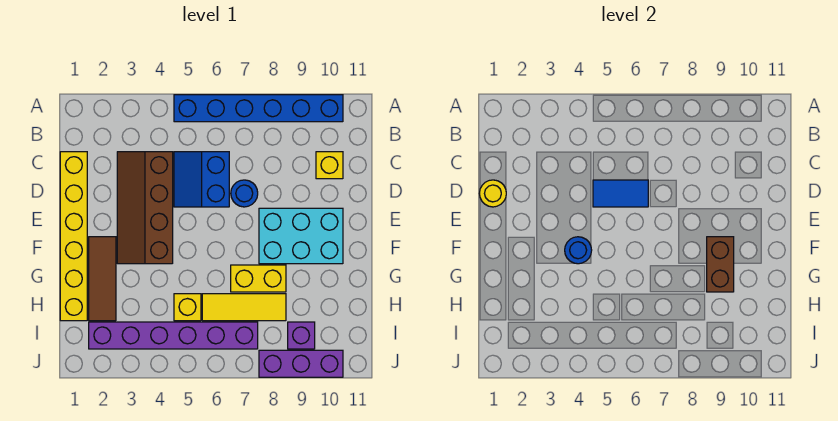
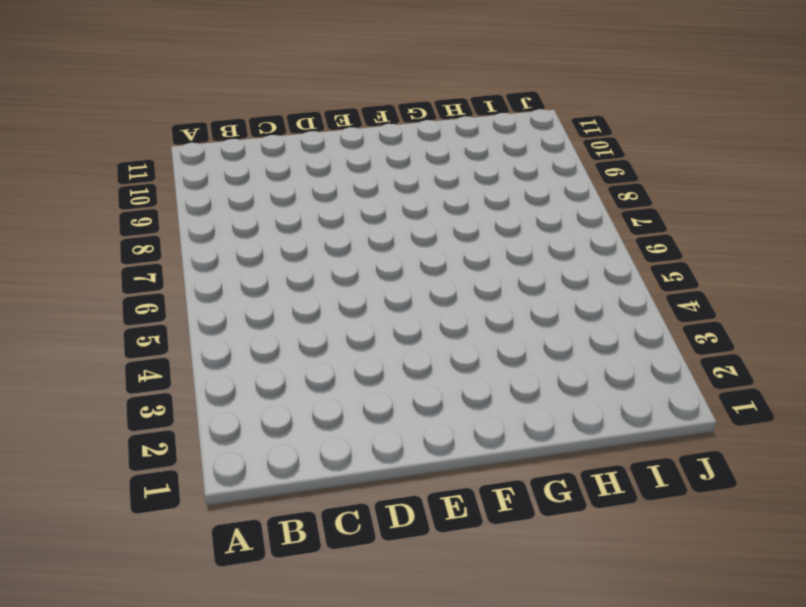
none -> blue 1x6 brick [174,95,343,122]
none -> yellow 1x6 brick [60,152,87,321]
none -> brown 2x4 slope [117,152,173,264]

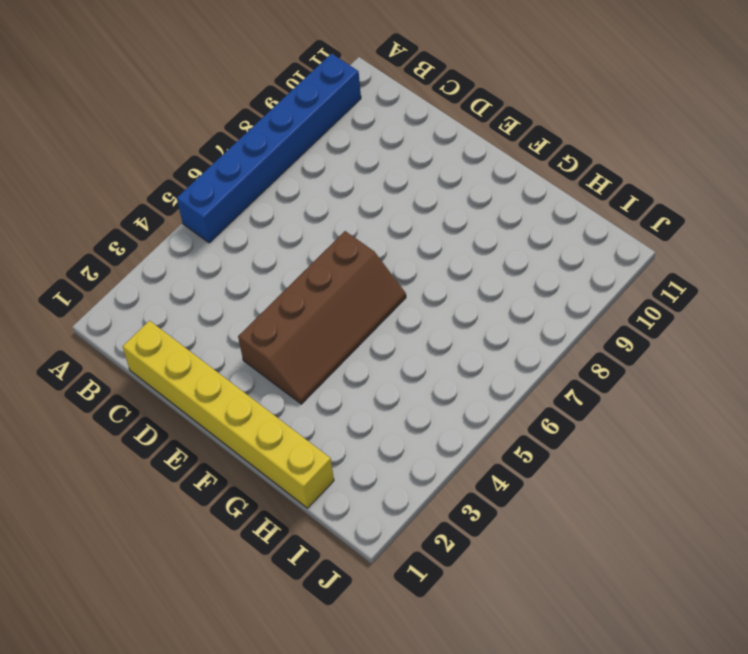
brown 2x4 slope [238,231,406,404] -> brown 2x4 slope turned to [117,152,173,264]
none -> blue 2x2 slope [174,152,229,207]
none -> yellow 1x1 brick [316,152,343,179]
none -> blue 1x1 round brick [231,180,258,207]

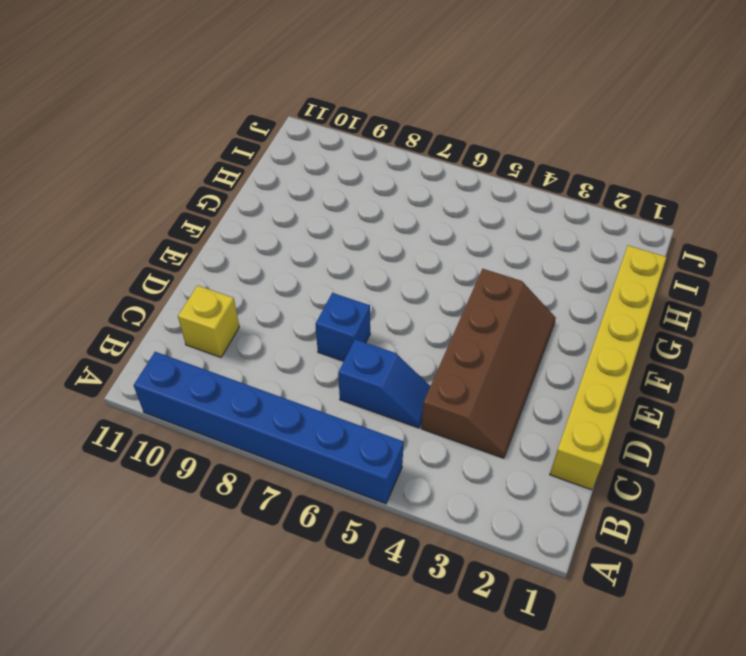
blue 1x2 slope [338,339,430,428] -> blue 2x2 slope [174,152,229,207]
blue 1x1 brick [315,293,370,361] -> blue 1x1 round brick [231,180,258,207]
none -> cyan 2x3 brick [259,208,343,264]
none -> brown 1x3 tile [89,237,116,321]
none -> yellow 1x2 brick [231,265,286,292]

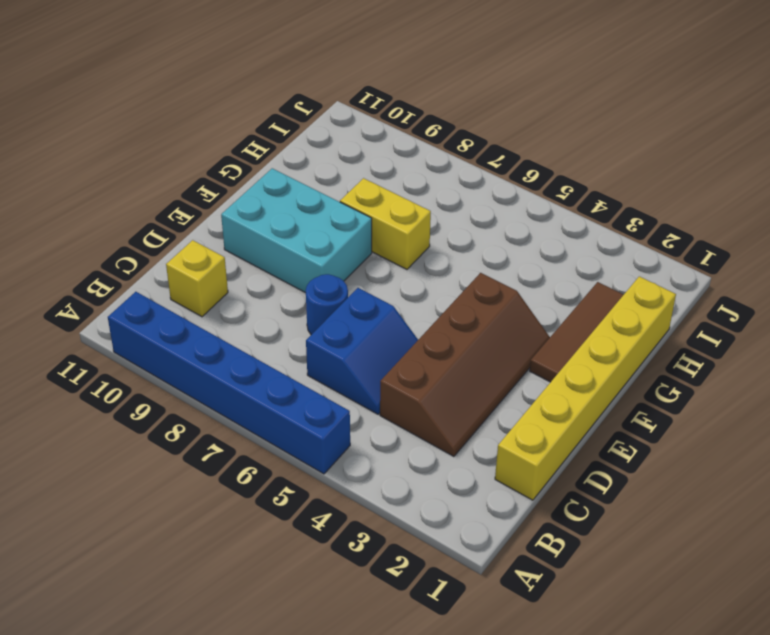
none -> yellow 1x1 brick [174,294,201,321]
none -> yellow 1x3 tile [202,294,286,321]
none -> purple 1x6 brick [89,322,258,349]

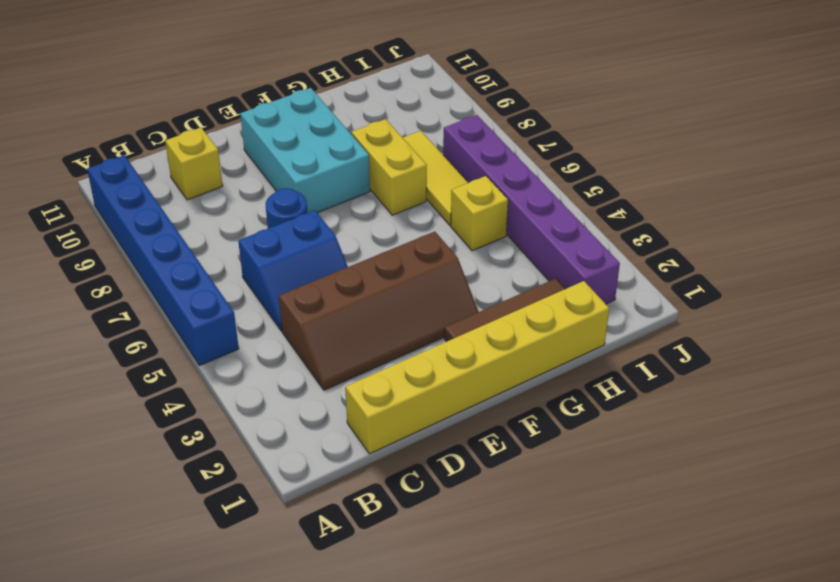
none -> purple 1x1 brick [288,322,315,349]
none -> purple 1x3 brick [259,350,343,377]
none -> yellow 1x1 round brick [479,180,506,207]

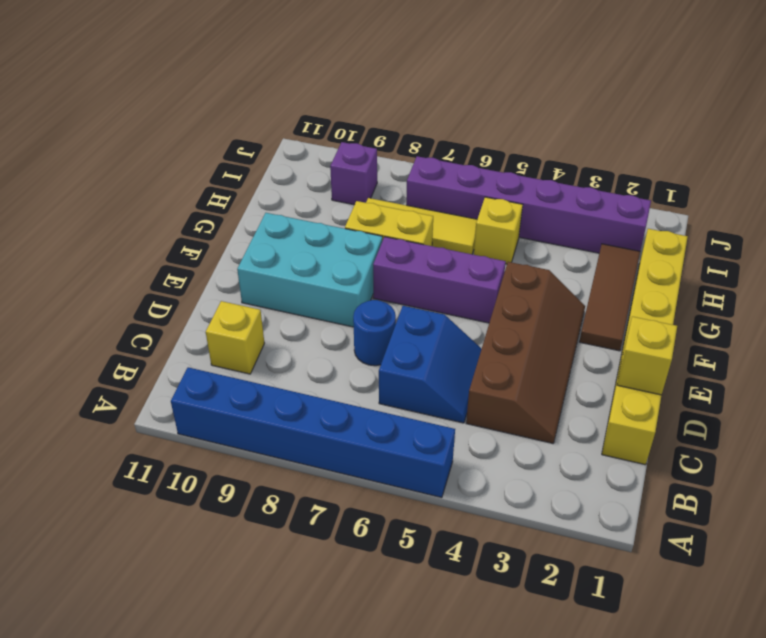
yellow 1x1 brick [617,316,677,395] -> yellow 1x1 round brick [479,180,506,207]
purple 1x3 brick [373,237,506,323] -> purple 1x3 brick moved to [259,350,343,377]
none -> blue 1x2 tile [593,180,648,207]
none -> blue 1x1 round brick [565,237,592,264]
none -> brown 1x2 brick [707,237,734,292]

